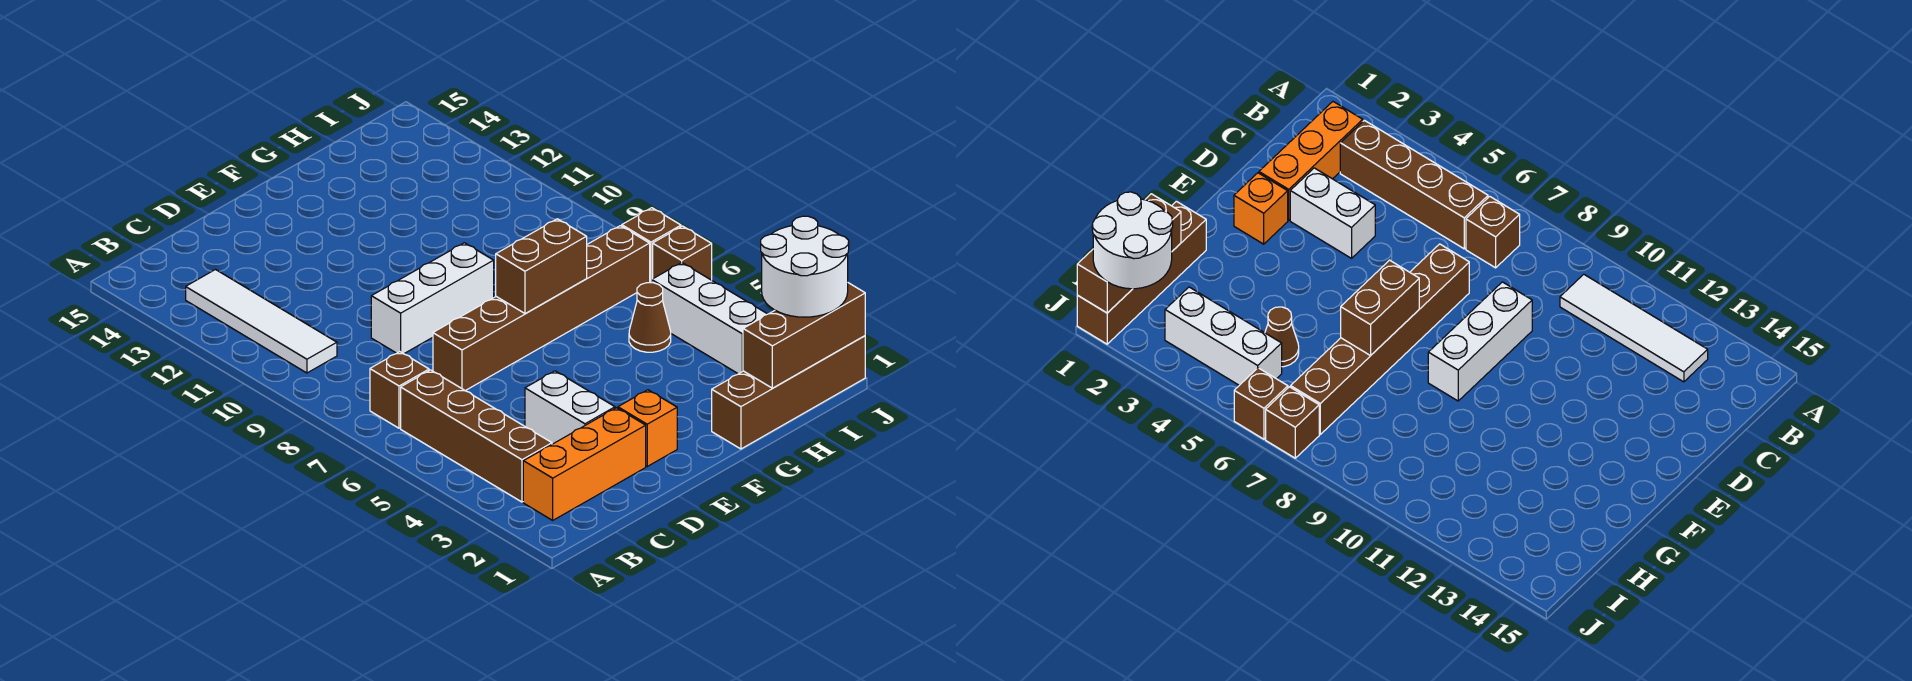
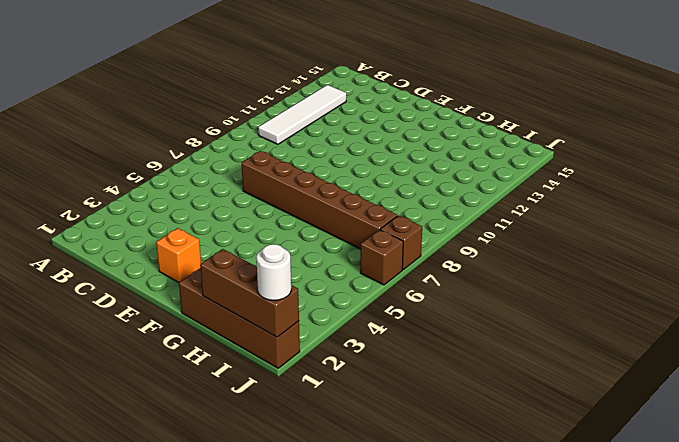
white 1x1 round brick [256,244,291,300] -> white 2x2 round brick [761,216,849,317]
none -> orange 1x3 brick [523,408,646,520]
none -> brown 1x4 brick [401,370,552,502]
none -> brown 1x1 brick [370,352,429,428]

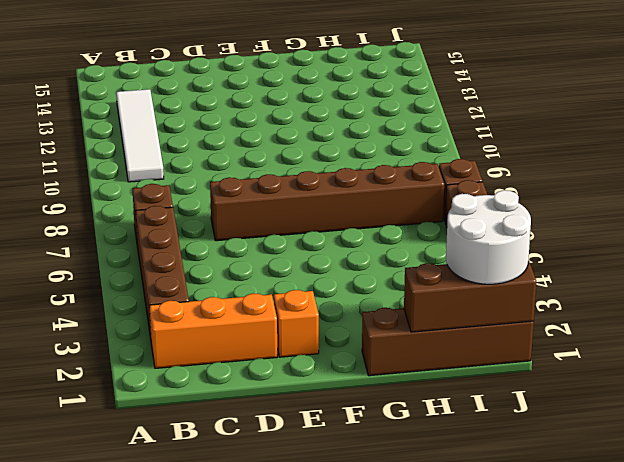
none -> white 1x2 brick [525,371,615,444]
none -> white 1x3 brick [371,243,494,354]
none -> brown 1x1 cone [629,283,671,352]

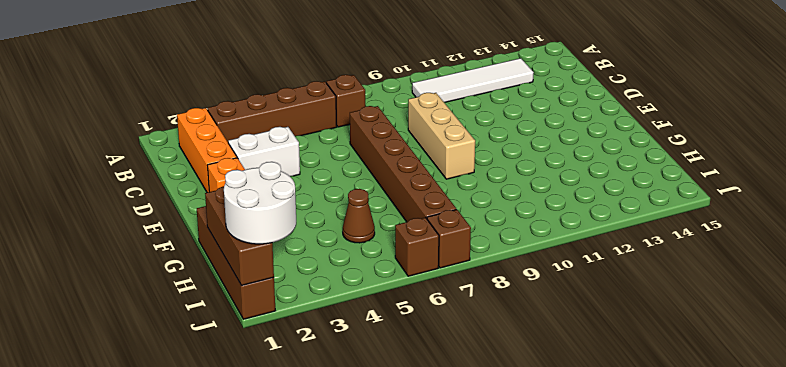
tan 1x3 brick [408,93,475,179] -> white 1x3 brick [371,243,494,354]
none -> white 1x3 brick [652,263,767,374]
none -> brown 1x2 brick [496,219,587,314]

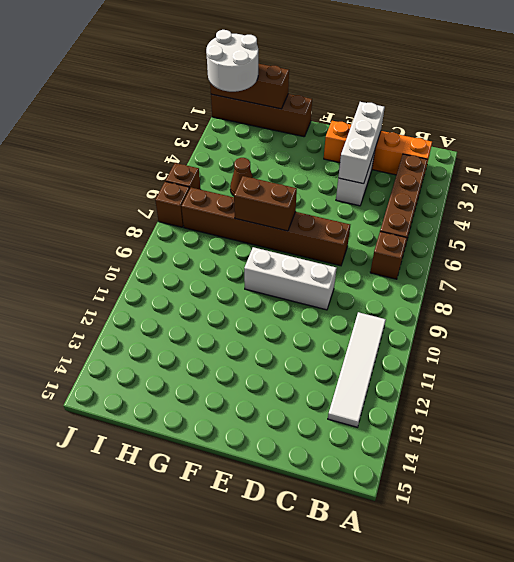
white 1x3 brick [338,102,385,184] -> white 1x3 brick moved to [652,263,767,374]

